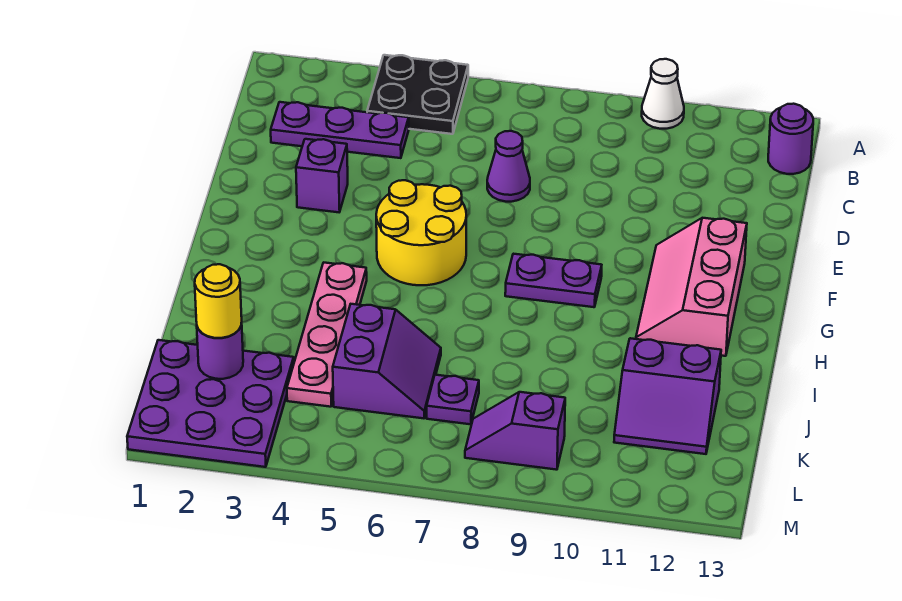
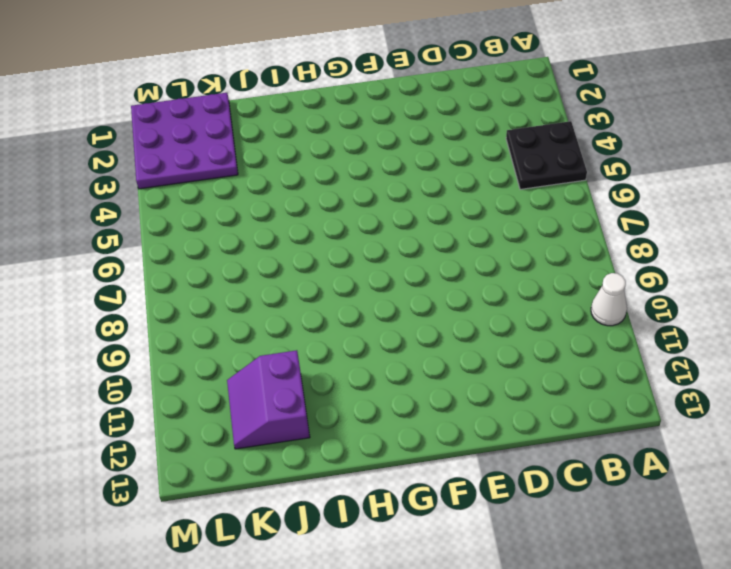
none -> purple 1x1 round brick [768,104,813,174]
none -> purple 1x3 plate [271,102,409,158]
none -> purple 1x1 cone [487,131,530,202]

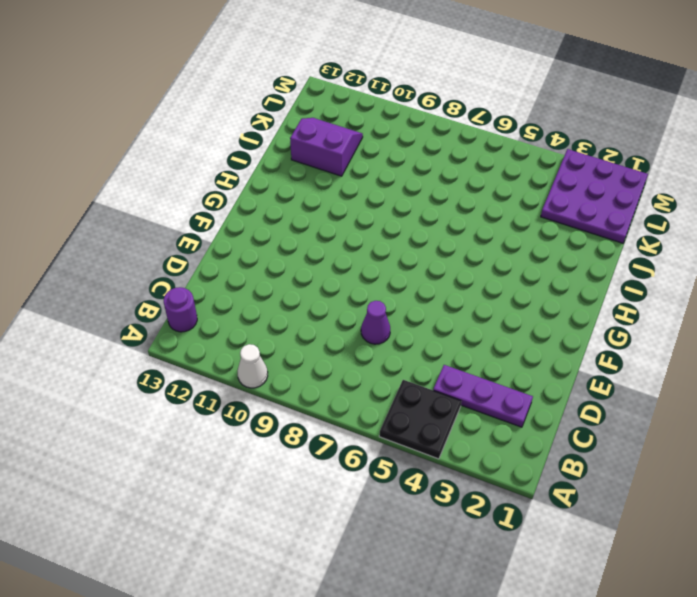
none -> purple 1x1 brick [296,139,348,212]
none -> yellow 2x2 round brick [376,180,466,285]
none -> pink 2x3 slope [636,218,747,356]

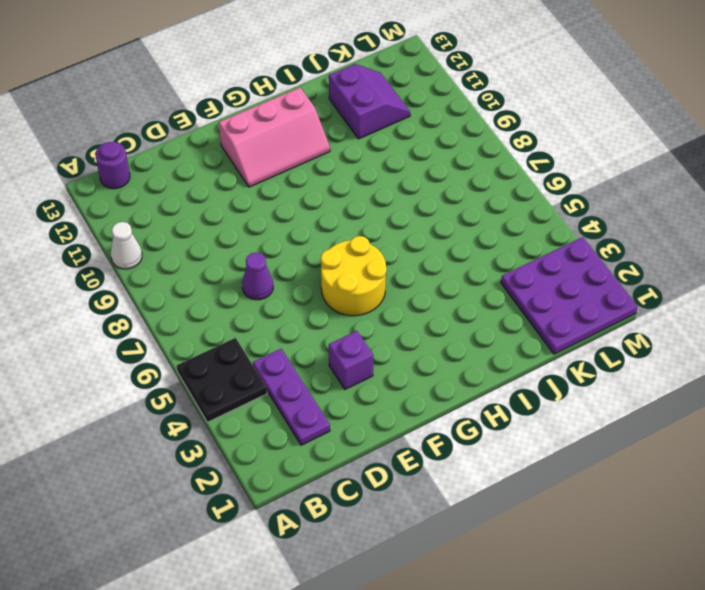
none -> purple 1x2 plate [505,254,602,307]
none -> pink 1x4 plate [287,263,367,407]
none -> purple 2x2 slope [333,304,441,418]

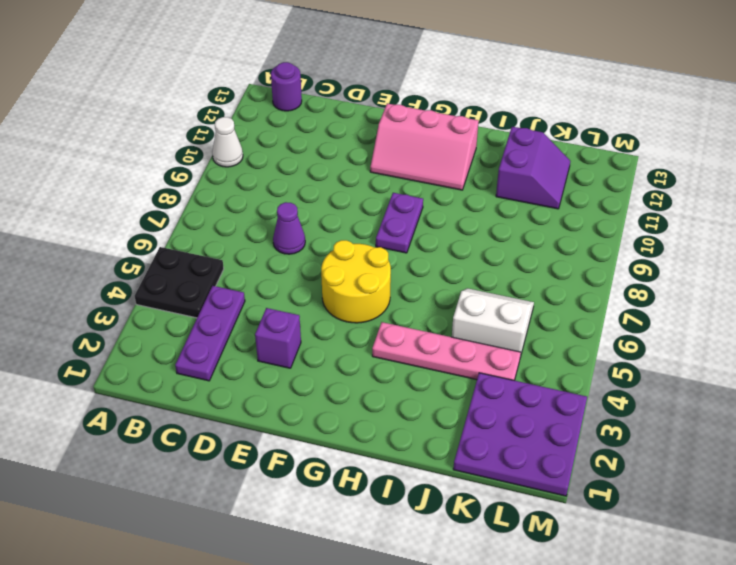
white 2x2 slope [452,288,534,357] -> purple 2x2 slope [333,304,441,418]
none -> purple 1x1 plate [427,375,479,424]
none -> purple 1x2 slope [465,392,565,470]
none -> purple 1x1 round brick [197,323,243,379]

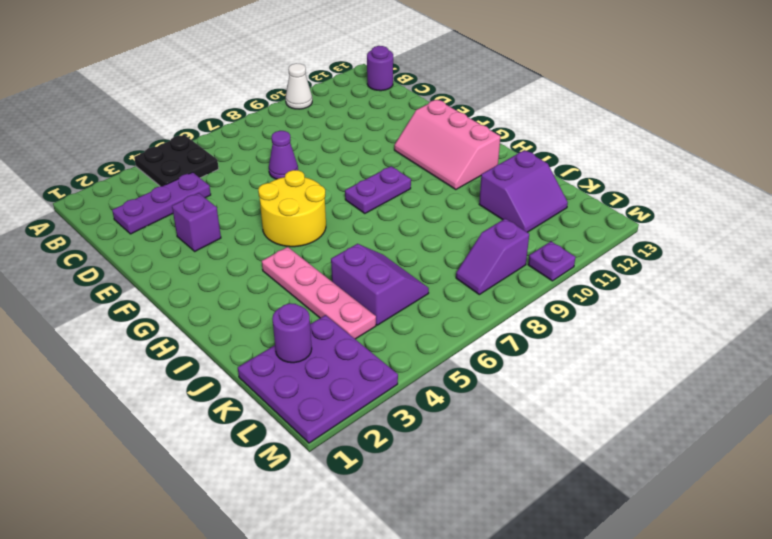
purple 1x1 plate [528,242,576,281] -> purple 1x1 plate moved to [427,375,479,424]
none -> yellow 1x1 round brick [195,264,242,338]

